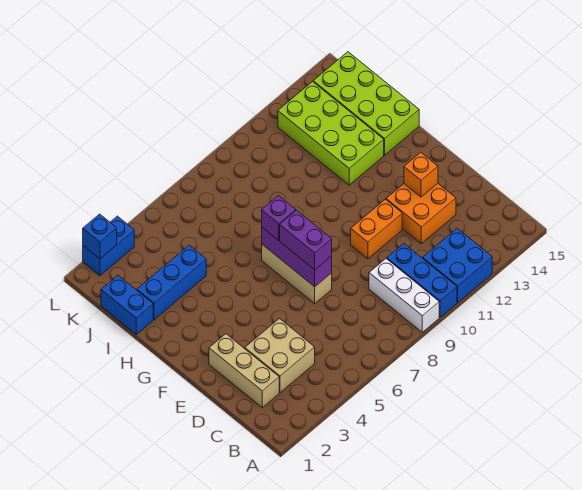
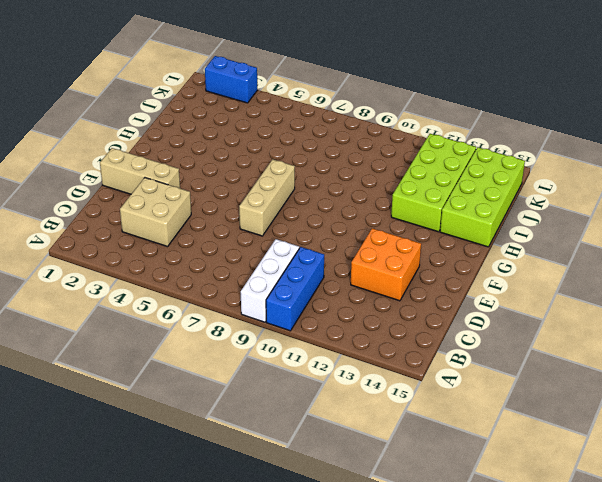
tan 1x3 brick [100,148,180,194] -> tan 1x3 brick turned to [209,334,279,407]
none -> blue 2x2 brick [423,228,492,302]
none -> orange 1x2 brick [351,199,402,259]
none -> blue 1x2 brick [101,276,153,334]

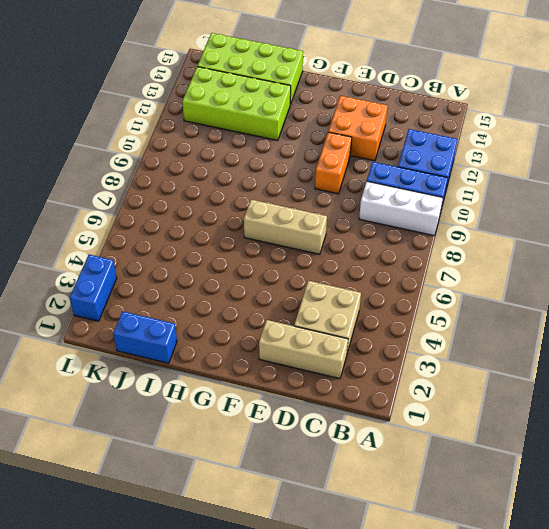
none -> blue 1x3 brick [137,245,206,320]
none -> purple 1x3 brick [262,227,332,287]
none -> orange 1x1 brick [404,152,438,197]

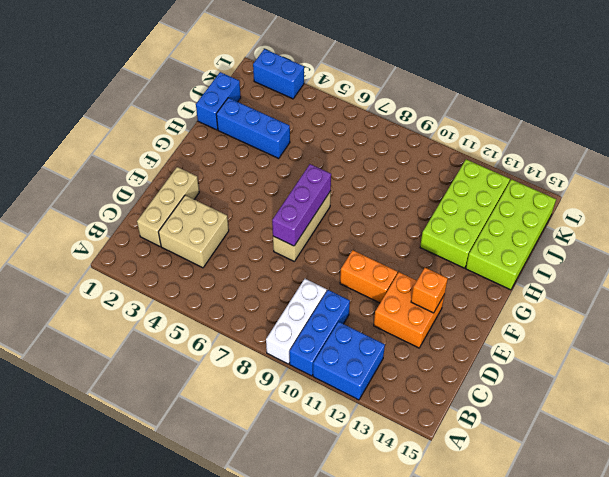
none -> blue 1x1 brick [83,214,117,259]
none -> purple 1x2 brick [280,210,332,270]
none -> purple 1x1 brick [262,196,296,240]

